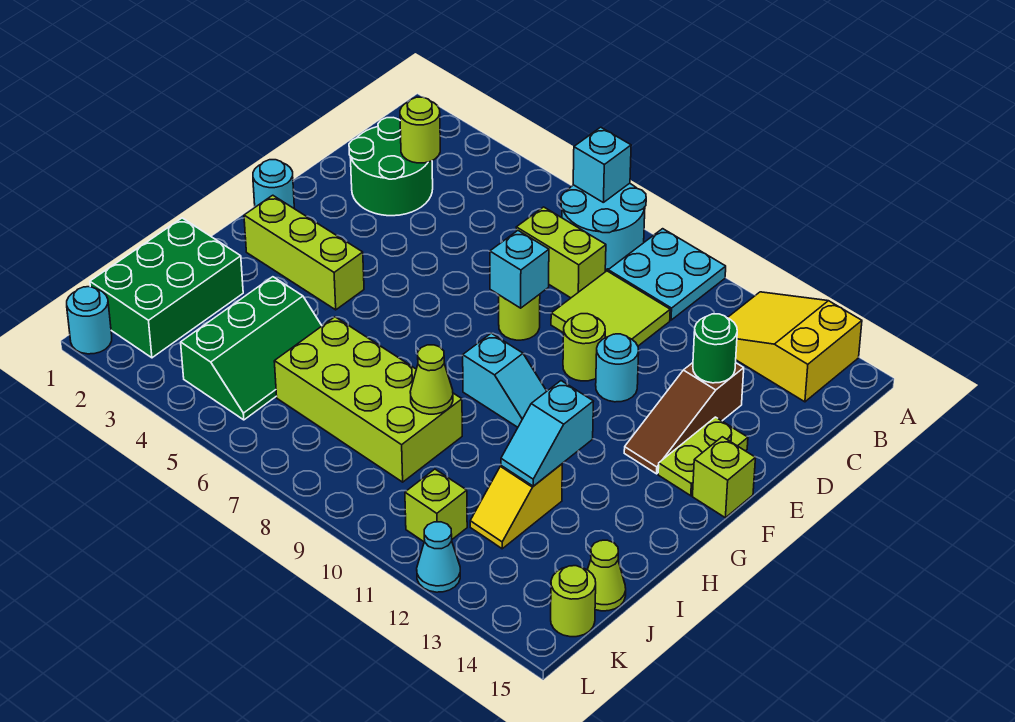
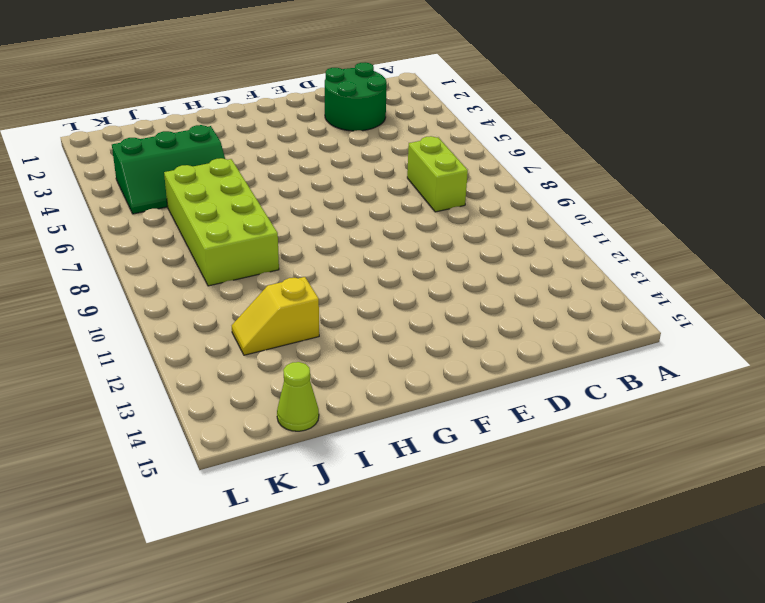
none -> cyan 2x2 round brick [561,183,646,269]
none -> cyan 2x2 plate [608,229,726,320]
none -> yellow 2x3 slope [728,292,862,402]
none -> lime 2x2 tile [551,271,670,346]

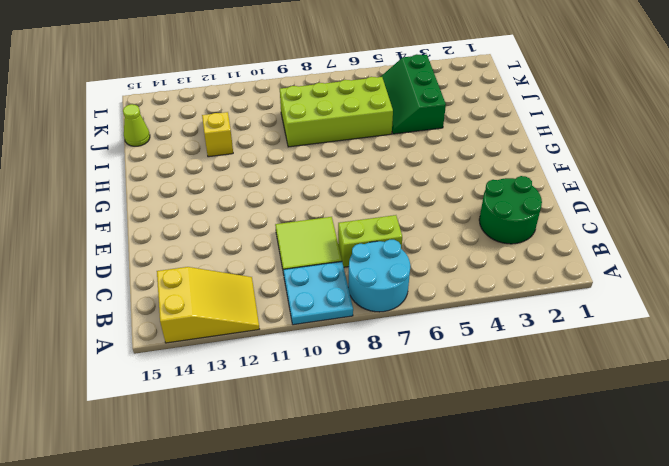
none -> brown 1x3 slope [624,363,744,474]
none -> lime 1x1 round brick [499,294,540,340]
none -> lime 1x1 round brick [563,314,605,381]
none -> cyan 1x1 round brick [596,334,639,402]

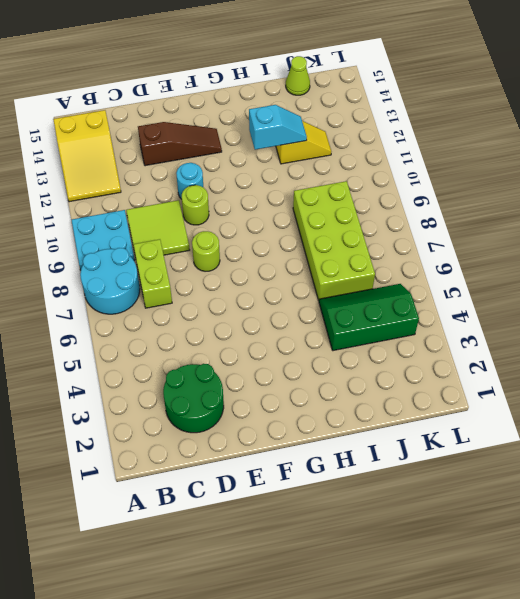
none -> lime 1x2 plate [658,417,748,496]
none -> cyan 1x1 round brick [253,160,294,208]
none -> lime 1x1 brick [692,437,755,518]
none -> lime 1x3 brick [244,195,364,310]

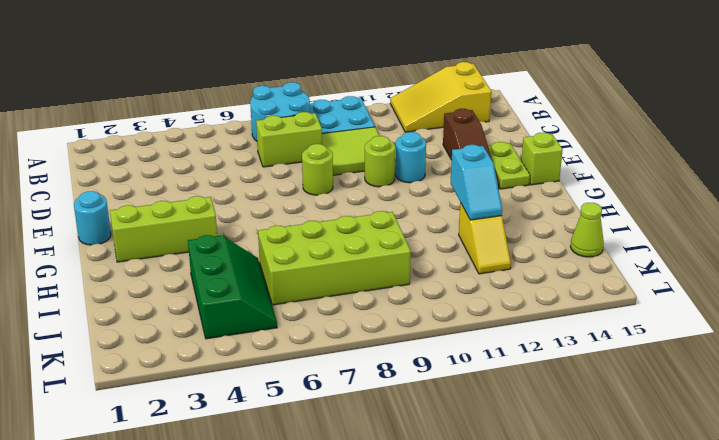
none -> green 2x2 round brick [349,118,433,216]
none -> cyan 1x2 slope [463,333,547,427]
none -> green 2x3 brick [90,218,243,358]
none -> lime 1x1 brick [405,469,467,542]

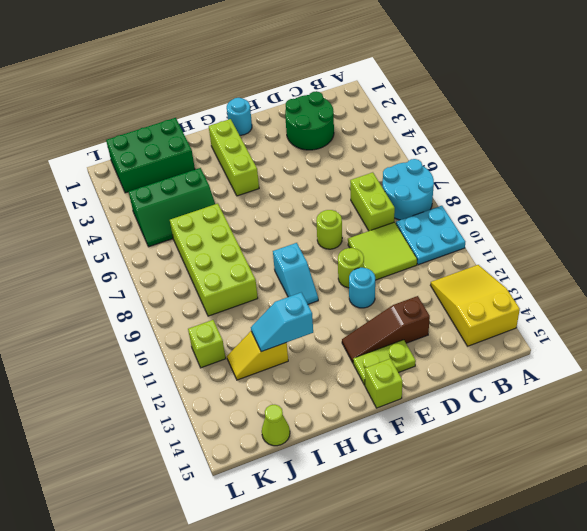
none -> lime 1x1 round brick [551,566,596,637]
none -> cyan 1x1 round brick [67,287,112,354]
none -> cyan 1x1 cone [417,522,460,592]
none -> cyan 1x1 brick [573,127,631,202]

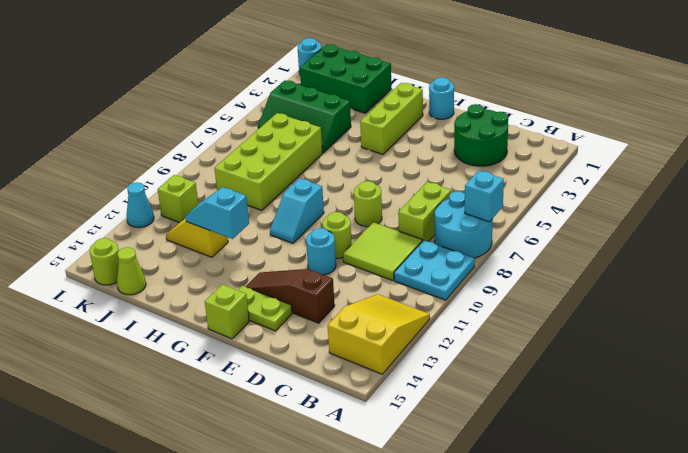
none -> lime 1x1 round brick [400,97,440,163]
none -> green 1x1 round brick [693,314,737,383]
none -> cyan 1x1 brick [490,231,549,308]
none -> lime 1x1 cone [410,345,453,414]

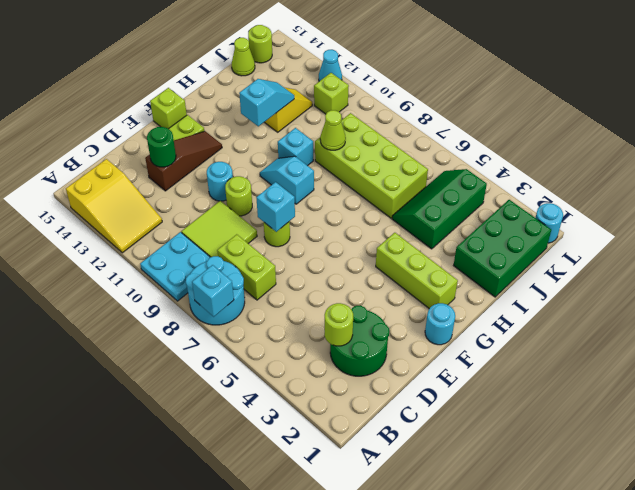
cyan 1x1 brick [278,128,313,166] -> none

